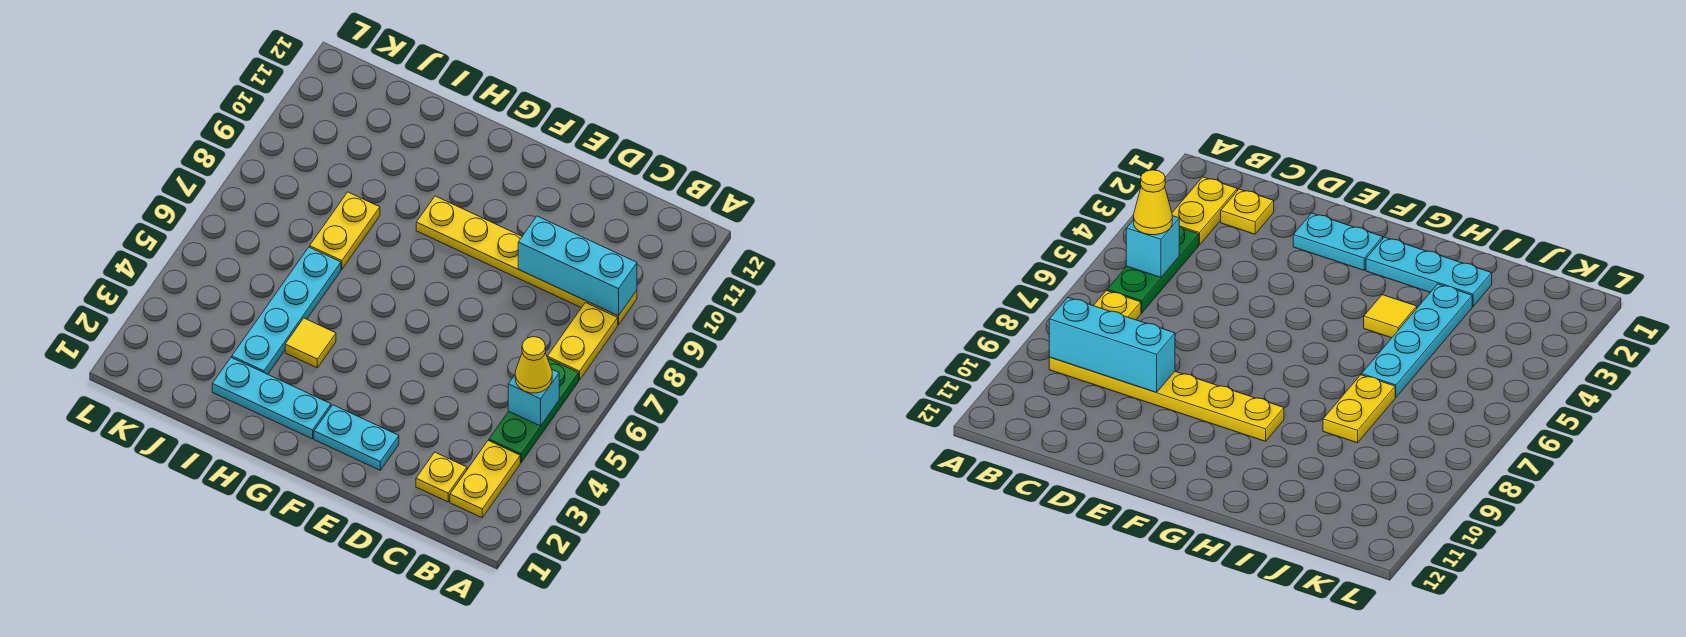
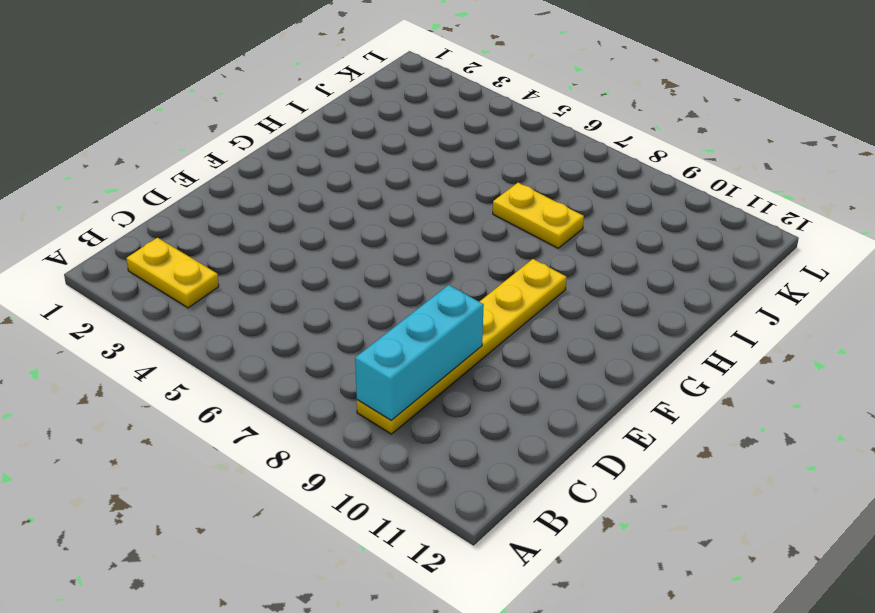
none -> green 1x3 plate [489,359,579,463]
none -> yellow 1x2 plate [547,303,618,380]
none -> yellow 1x1 plate [416,452,467,502]

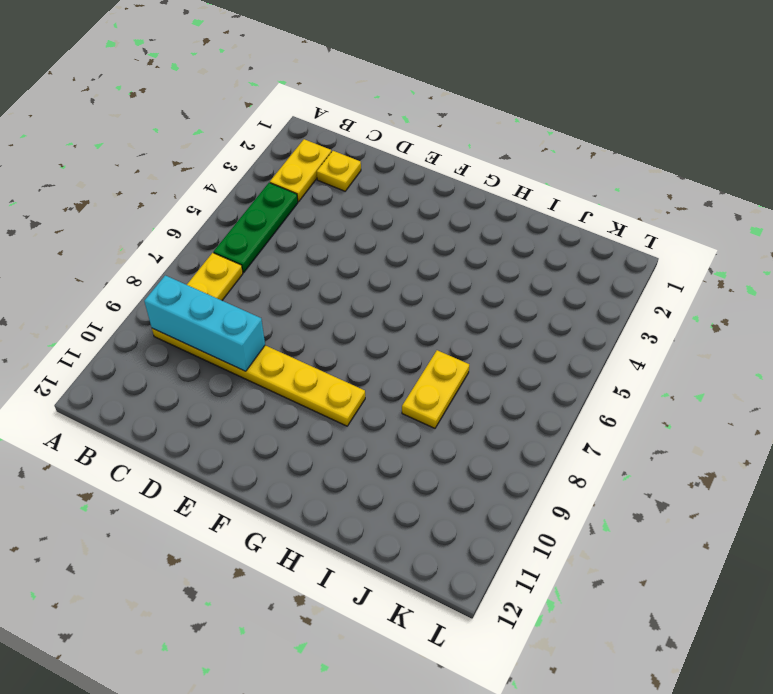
none -> cyan 1x2 plate [314,405,399,470]
none -> cyan 1x3 plate [212,357,331,439]
none -> yellow 1x1 tile [285,318,336,368]

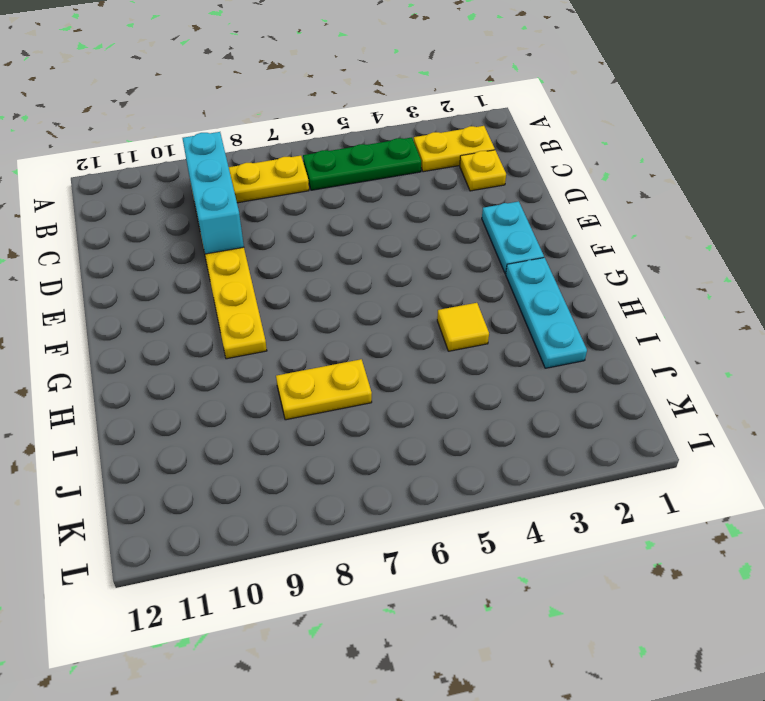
none -> cyan 1x4 plate [232,247,341,374]
none -> cyan 1x1 brick [508,370,559,426]
none -> yellow 1x1 cone [515,337,552,393]

